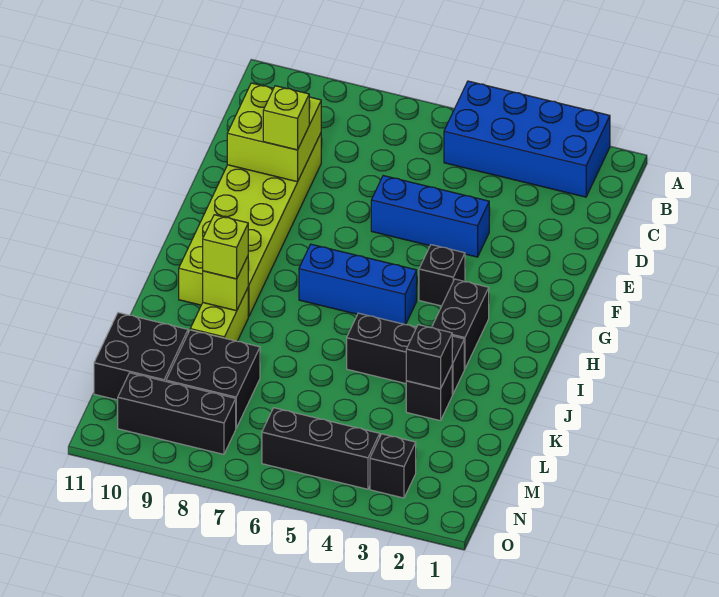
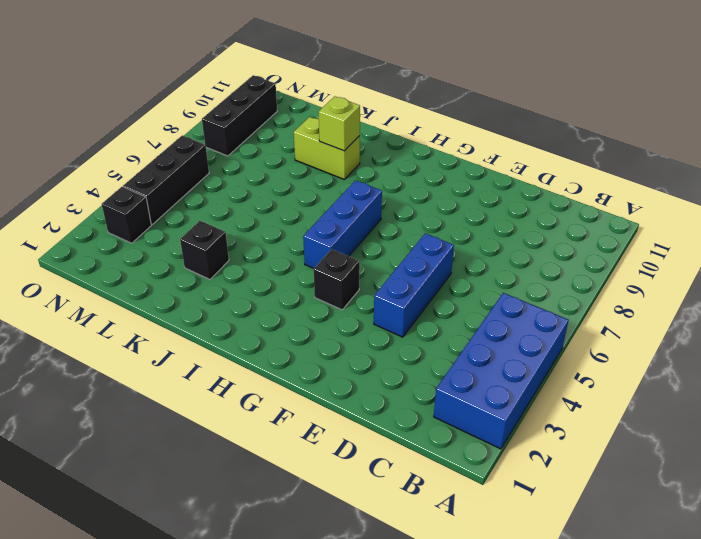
none -> lime 2x6 brick [179,133,321,317]
none -> black 1x2 brick [432,279,489,369]
none -> black 1x3 brick [347,313,464,395]

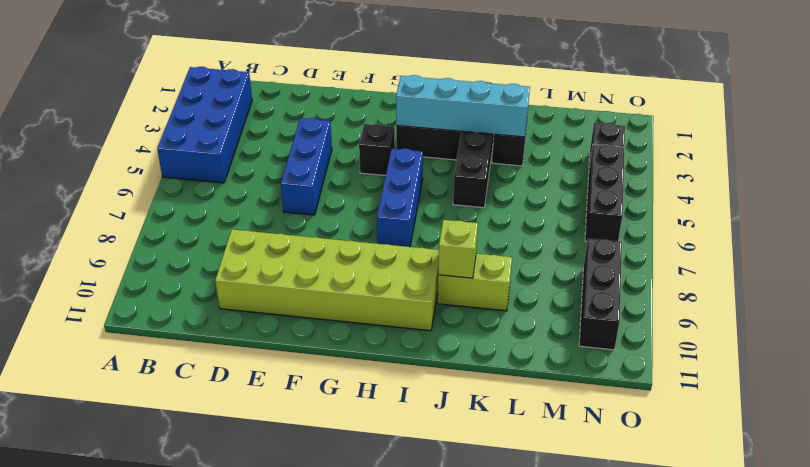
cyan 1x4 brick [396,75,530,137] -> black 1x1 brick [406,325,452,389]
none -> black 2x2 brick [166,330,260,428]
none -> black 2x2 brick [94,313,188,400]
none -> lime 2x2 brick [227,83,321,182]

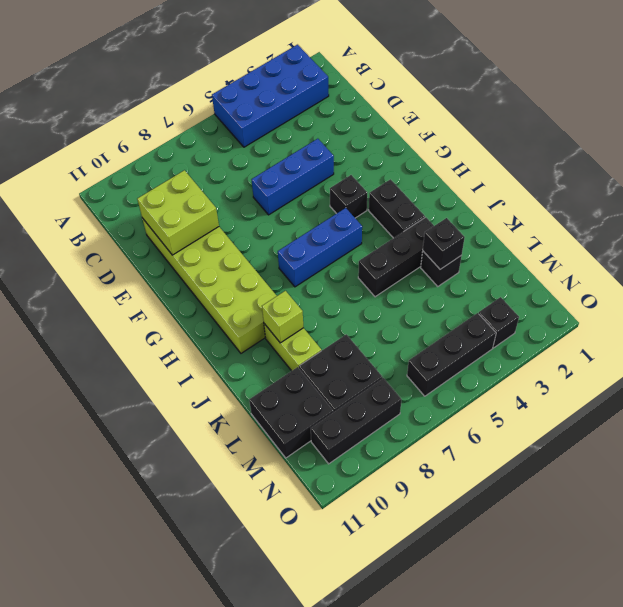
none -> lime 1x1 brick [263,86,309,150]
none -> lime 1x1 brick [203,215,248,279]

